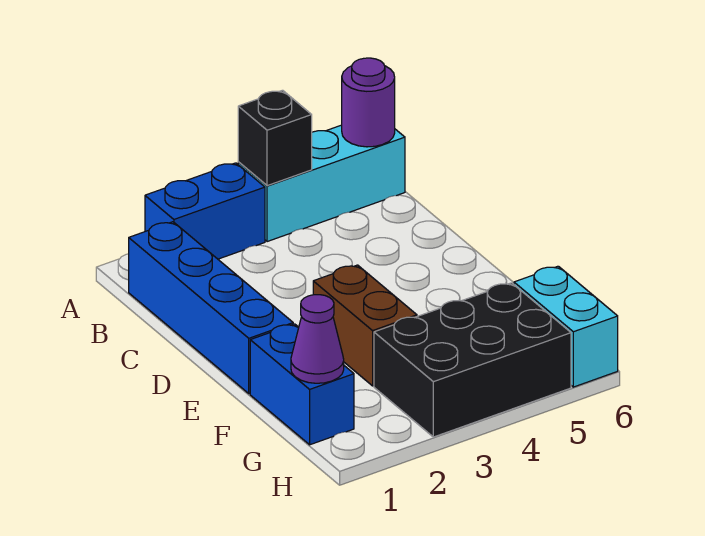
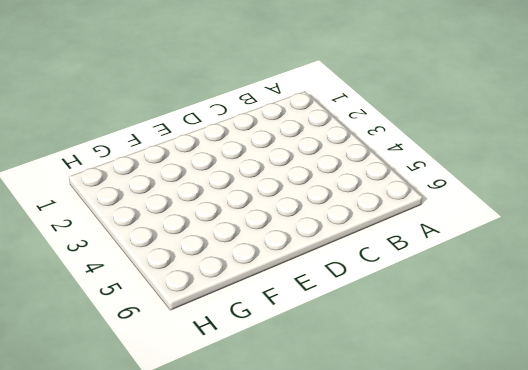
none -> blue 1x2 brick [145,163,265,259]
none -> cyan 1x3 brick [238,125,405,242]

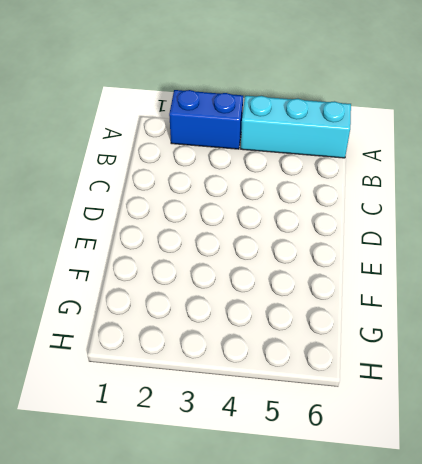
none -> blue 1x4 brick [129,222,293,394]
none -> brown 1x2 brick [313,265,417,386]

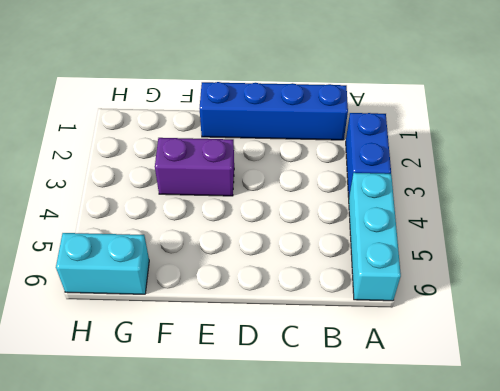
purple 1x2 brick [155,138,234,196] -> brown 1x2 brick [313,265,417,386]
none -> blue 1x2 brick [250,324,354,445]
none -> black 2x3 brick [374,283,571,437]

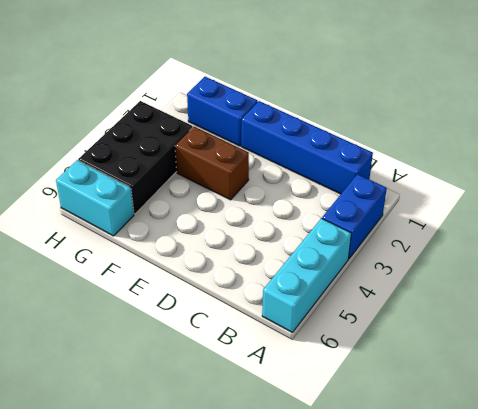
none -> black 1x1 brick [238,90,312,186]
none -> purple 1x1 round brick [342,58,395,147]

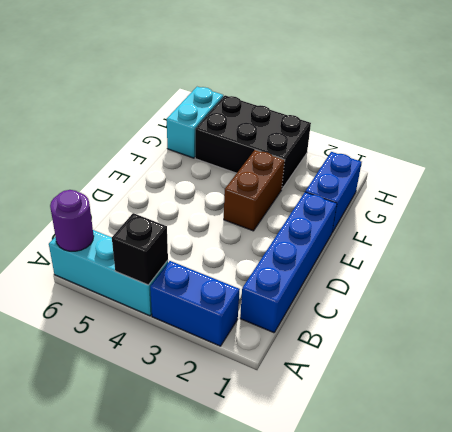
none -> purple 1x1 cone [291,295,344,383]

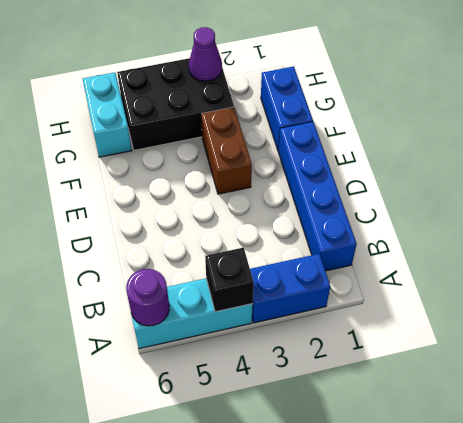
purple 1x1 cone [189,27,222,81] -> purple 1x1 cone moved to [291,295,344,383]

